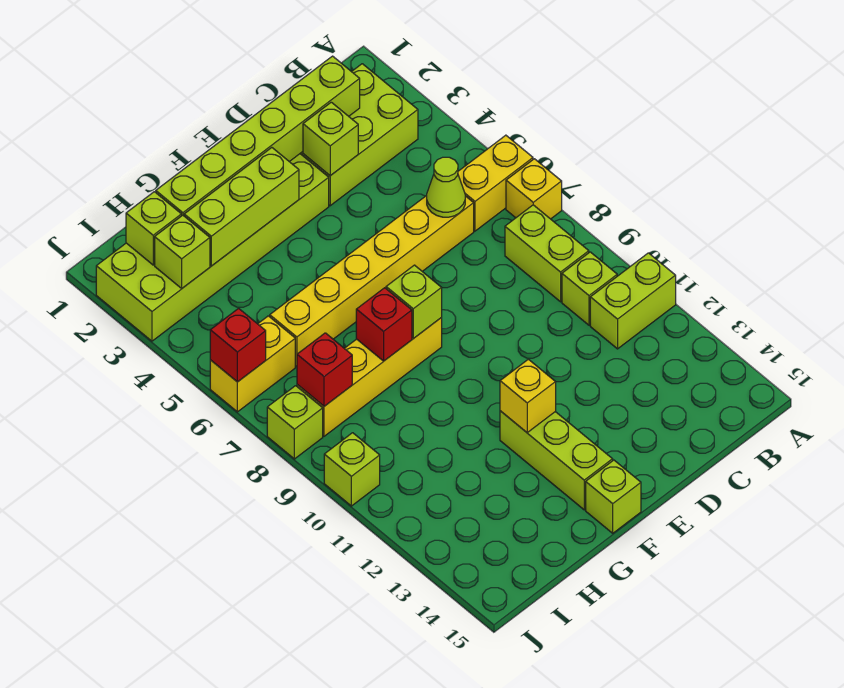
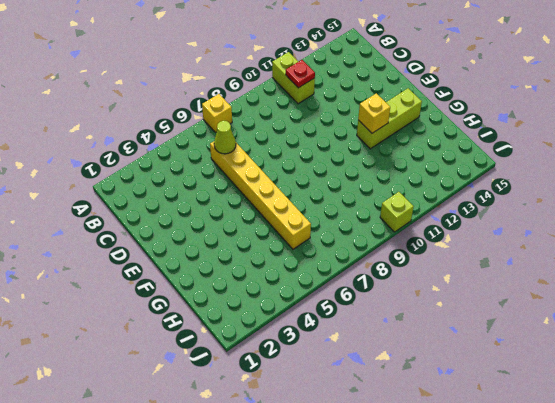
red 1x1 plate [286,60,315,88] -> none
none -> yellow 1x2 brick [458,135,533,231]
none -> lime 2x3 brick [300,64,418,206]
none -> lime 1x2 brick [505,205,589,302]

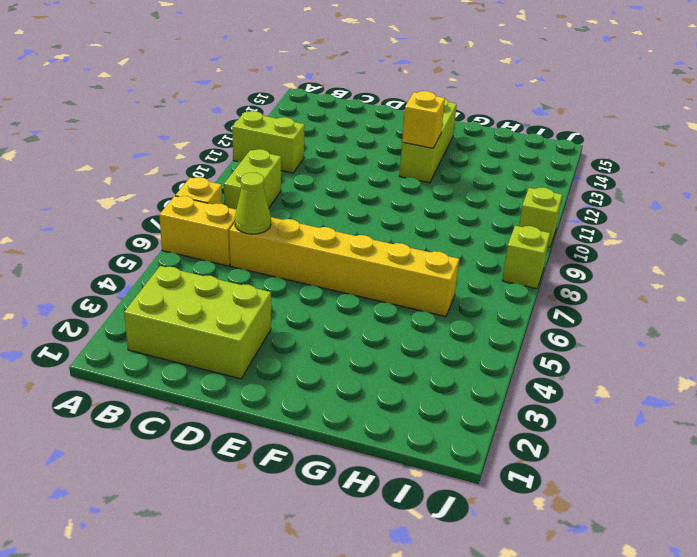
none -> lime 1x1 brick [562,252,617,325]
none -> lime 2x6 brick [96,154,329,341]
none -> yellow 1x4 brick [297,318,442,436]

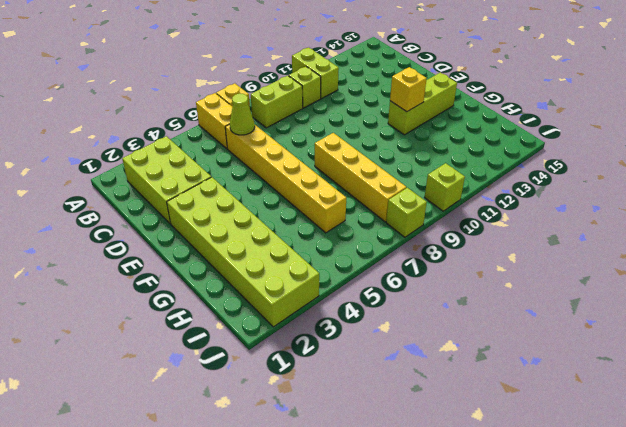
none -> lime 1x1 brick [586,460,641,533]
none -> yellow 1x2 brick [210,316,295,412]
none -> lime 1x6 brick [156,56,360,216]

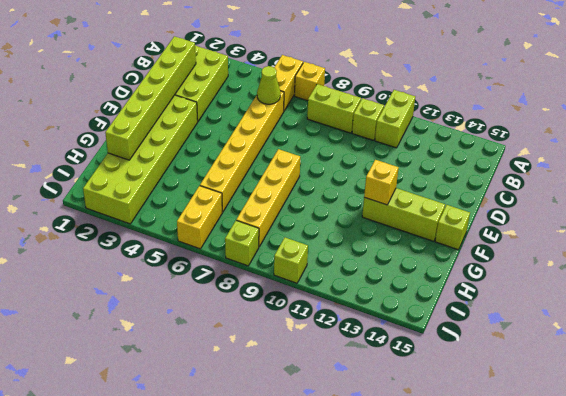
none -> lime 1x1 brick [303,102,358,176]
none -> lime 1x3 brick [184,148,299,266]
none -> lime 1x1 brick [386,265,442,339]

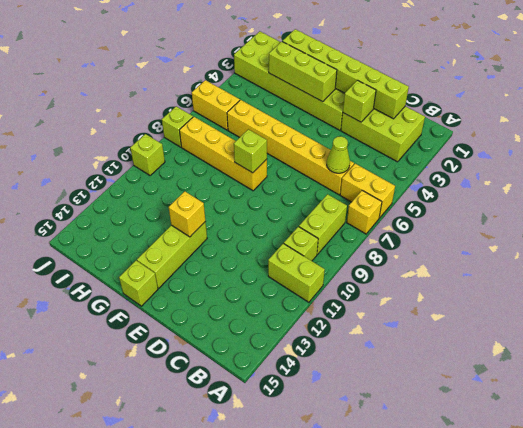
none -> red 1x1 brick [356,288,412,361]
none -> lime 1x1 brick [126,192,181,265]
none -> lime 1x1 brick [155,215,210,288]

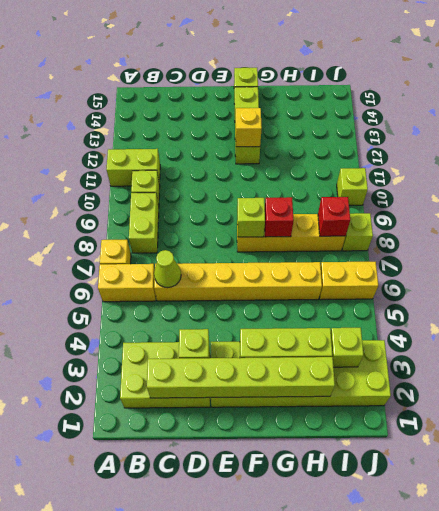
none -> lime 1x1 brick [126,192,181,265]
none -> red 1x1 brick [210,308,266,382]

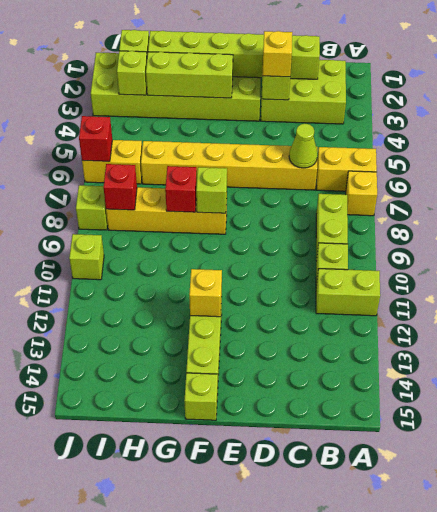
yellow 1x1 brick [262,31,292,77] -> none

